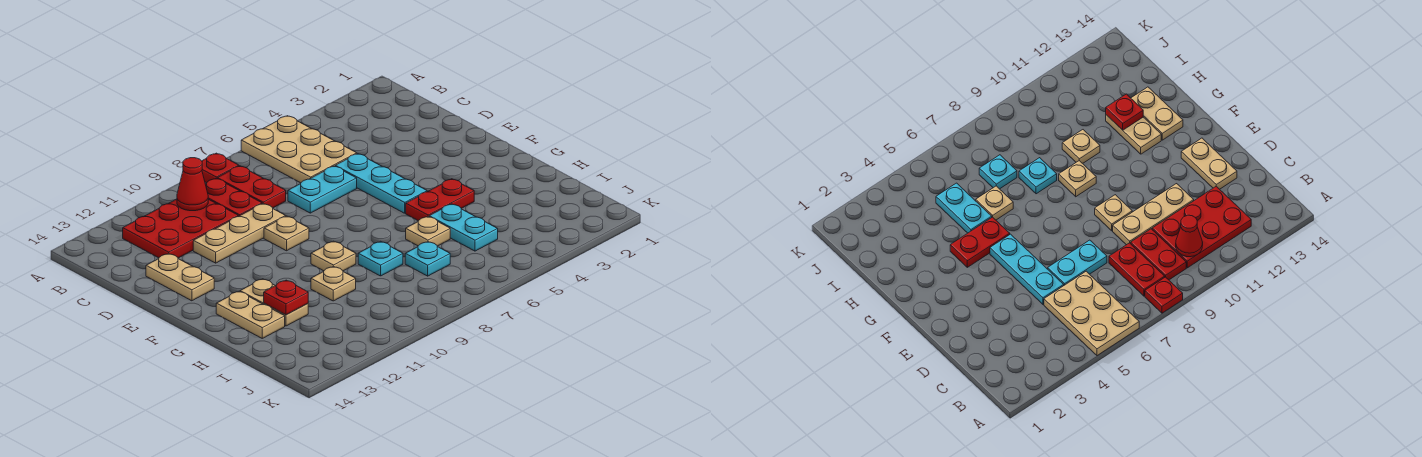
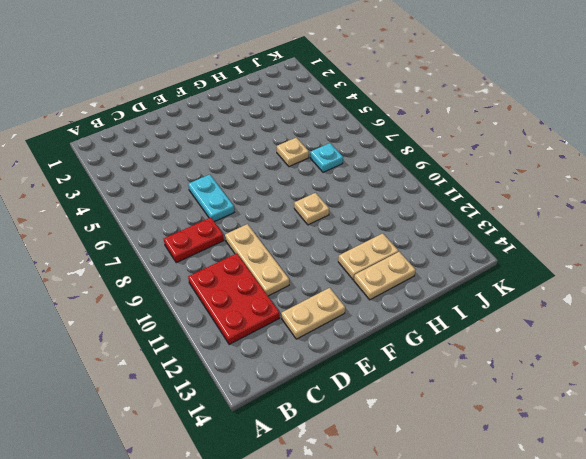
none -> tan 2x3 plate [241,116,357,183]
none -> red 1x1 plate [202,153,239,183]
none -> red 1x2 plate [205,178,262,217]

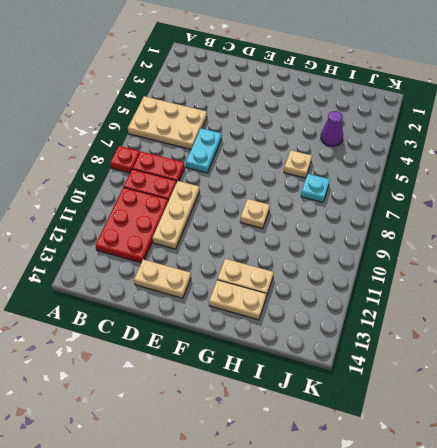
purple 1x1 cone [321,111,343,146] -> none
none -> cyan 1x3 plate [335,154,427,213]
none -> tan 1x1 plate [264,216,309,251]
none -> red 1x2 plate [406,179,474,221]

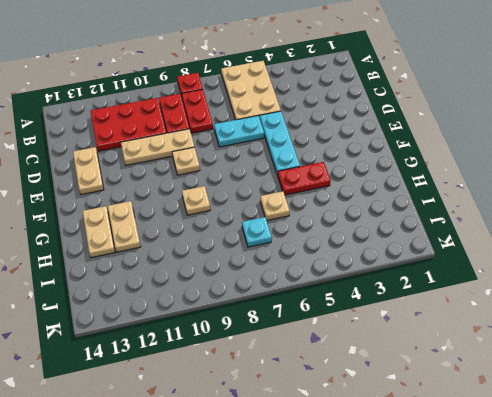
none -> cyan 1x2 plate [429,204,498,251]
none -> cyan 1x1 plate [358,241,403,276]
none -> tan 1x1 plate [311,266,356,301]

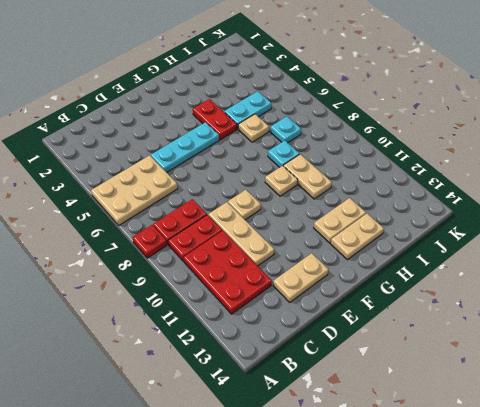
tan 1x2 plate [283,154,332,199] -> tan 1x1 plate [311,266,356,301]
none -> cyan 1x2 plate [288,166,357,213]
none -> red 1x1 cone [177,158,208,211]
none -> red 1x1 plate [264,280,308,315]

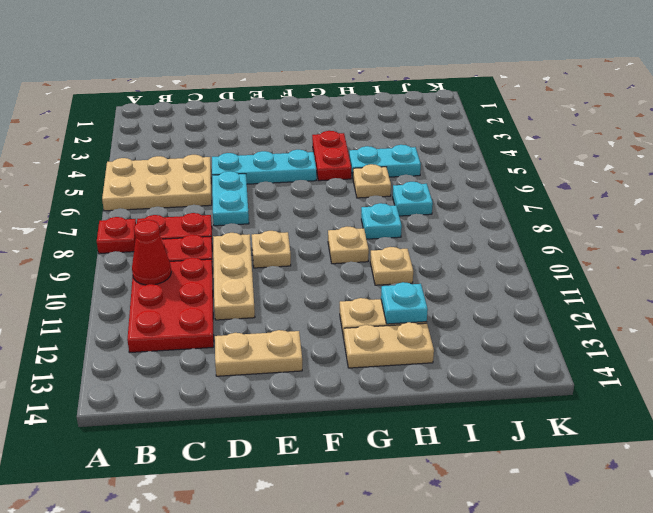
cyan 1x1 plate [381,282,428,324] -> red 1x1 plate [264,280,308,315]

